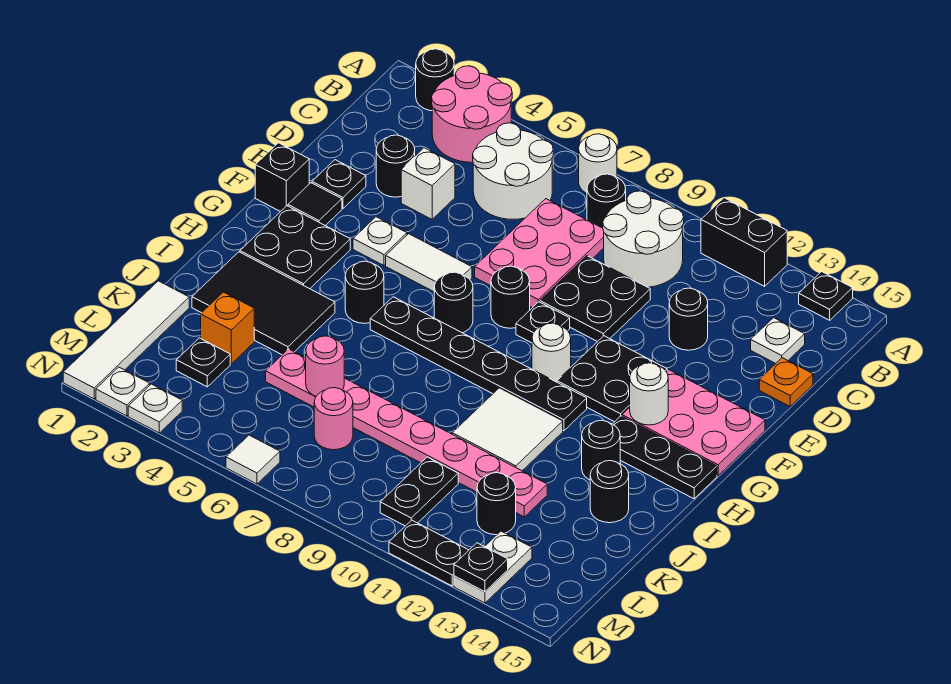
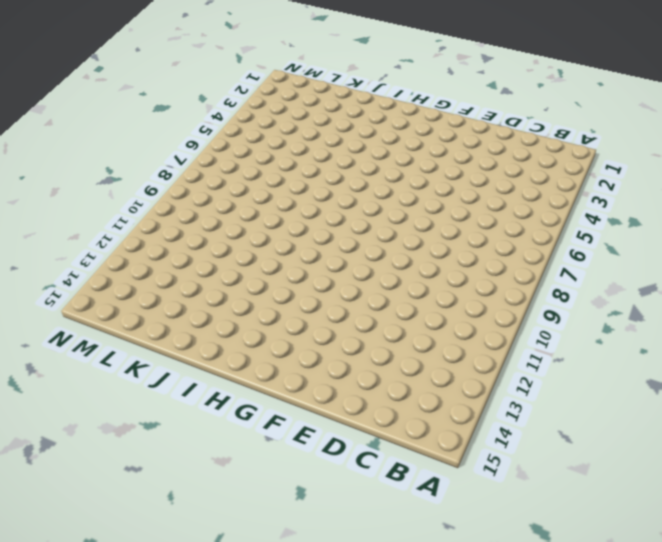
none -> black 1x1 round brick [416,49,454,111]
none -> pink 2x2 round brick [432,66,512,162]
none -> white 1x1 round brick [579,134,617,193]
none -> black 1x2 brick [701,198,787,286]

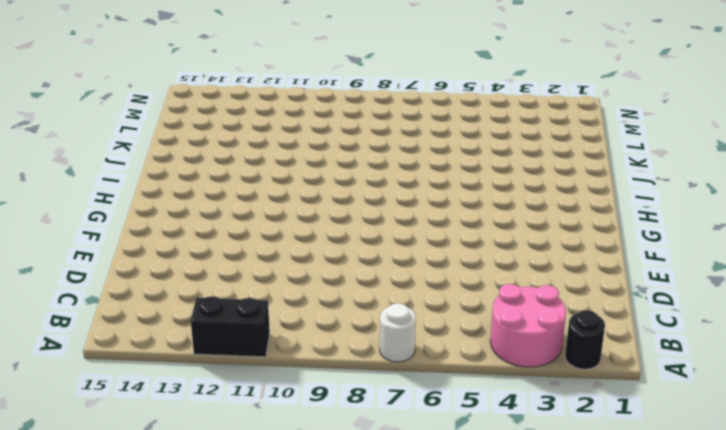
none -> black 1x1 plate [799,272,853,320]
none -> white 2x2 round brick [473,123,553,219]
none -> black 1x1 round brick [587,174,626,228]
none -> white 2x2 round brick [603,191,684,287]

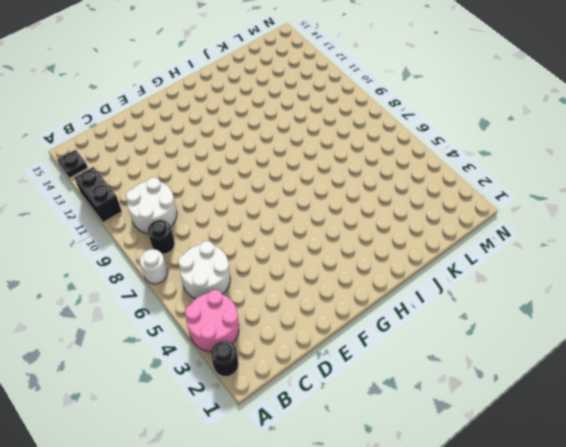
none -> pink 2x3 plate [475,199,604,308]
none -> white 1x1 plate [751,318,805,363]
none -> black 1x1 round brick [376,135,415,197]
none -> white 1x1 brick [401,148,455,219]

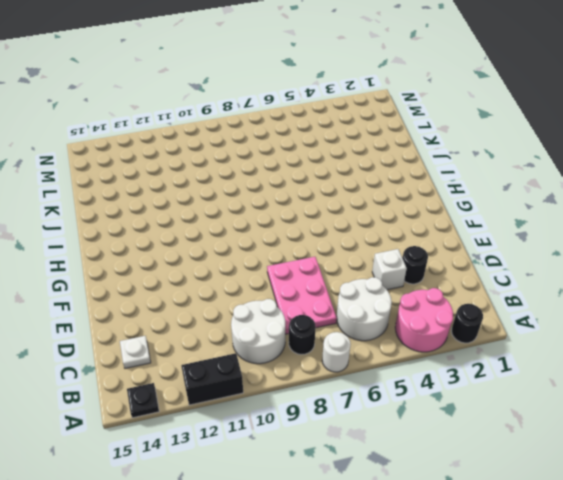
none -> black 2x2 plate [540,256,650,342]
none -> black 1x1 round brick [669,288,708,350]
none -> orange 1x1 plate [759,358,813,406]
none -> black 1x1 plate [312,160,366,208]

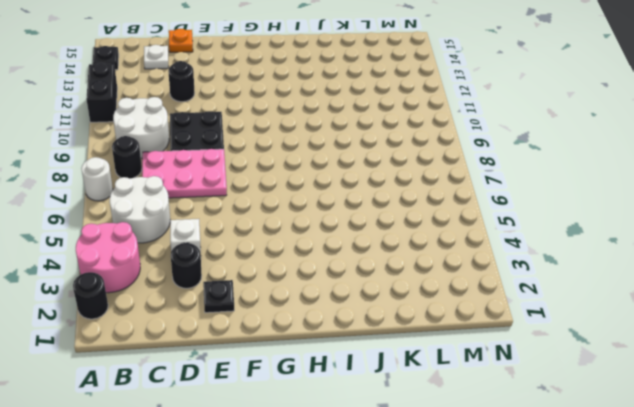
none -> black 1x1 brick [255,143,309,212]
none -> black 1x1 tile [288,183,342,226]
none -> white 1x1 plate [353,217,407,265]
none -> white 1x2 tile [386,234,472,292]

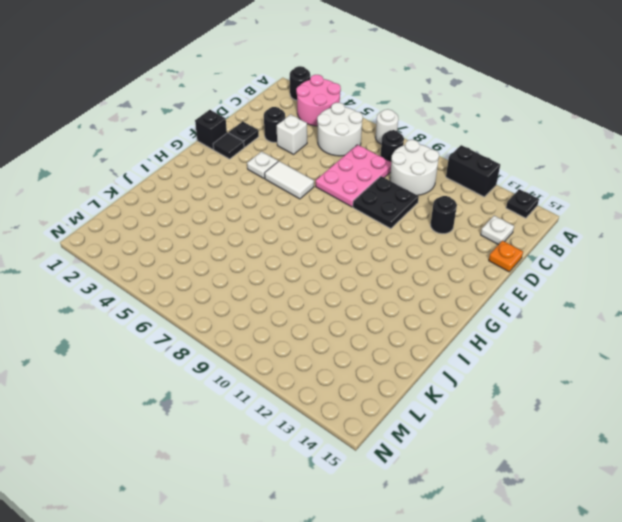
none -> black 1x1 round brick [491,266,530,328]
none -> black 1x1 plate [516,302,570,343]
none -> black 2x2 plate [557,336,667,422]
none -> pink 2x3 plate [622,370,765,476]

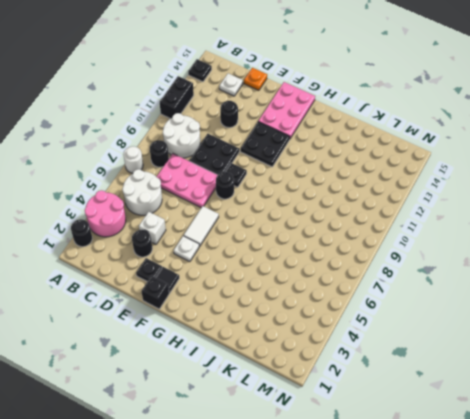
none -> black 2x2 plate [240,206,350,289]
none -> black 1x1 round brick [434,272,473,333]
none -> white 1x1 round brick [532,323,571,382]
none -> black 1x1 round brick [345,261,384,323]

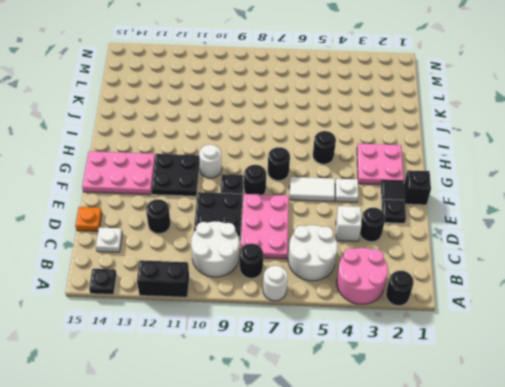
pink 2x2 plate [357,143,404,185] -> black 2x2 plate [240,206,350,289]
none -> black 1x6 plate [370,297,587,431]
none -> black 1x3 plate [613,416,717,499]
none -> black 2x3 tile [192,252,335,355]
none -> white 2x2 tile [452,388,563,471]

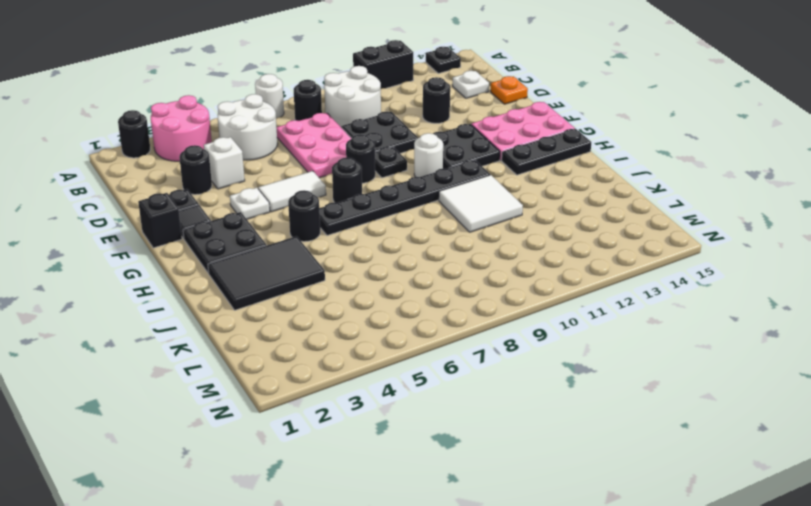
none -> black 1x1 round brick [582,420,620,480]
none -> black 1x1 round brick [590,461,629,523]
none -> white 1x4 tile [63,281,189,399]
none -> orange 1x1 brick [201,292,254,364]

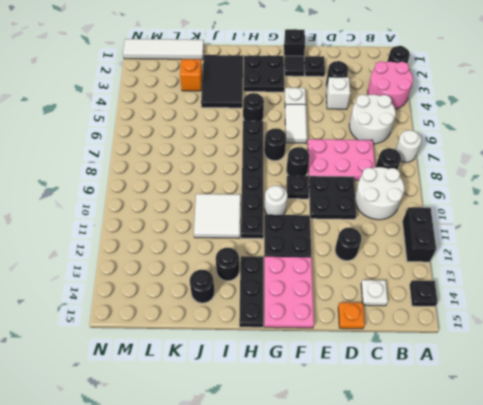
none -> pink 1x8 plate [266,349,547,517]
none -> black 1x1 plate [176,338,230,387]
none -> pink 1x1 round brick [314,388,353,450]
none -> black 1x2 plate [380,457,458,526]

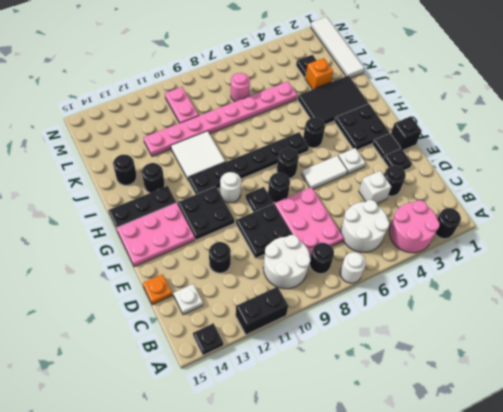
pink 1x2 plate [165,87,199,123] -> black 1x2 plate [380,457,458,526]
none -> black 1x1 round brick [477,473,516,535]
none -> white 1x2 plate [454,531,532,603]
none -> white 1x1 plate [96,367,150,416]
none -> white 1x1 plate [128,384,182,433]

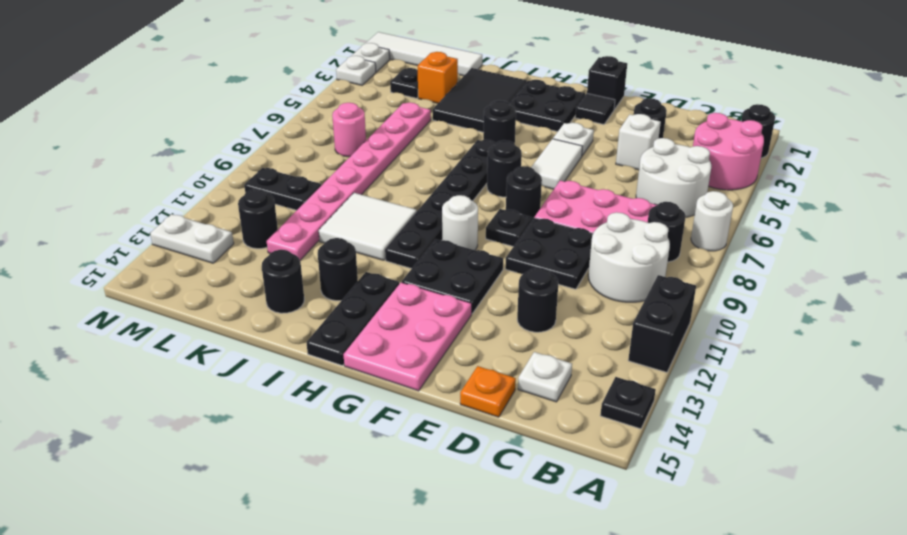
none -> black 1x1 plate [312,160,366,208]
none -> white 1x1 tile [226,435,280,484]
none -> black 1x2 plate [389,520,469,586]
none -> white 1x1 round brick [630,363,668,425]

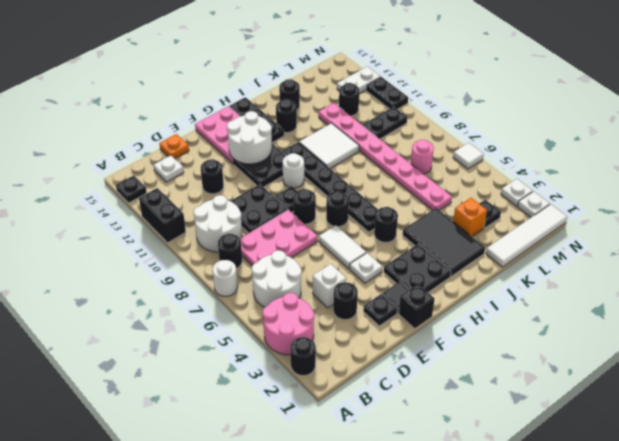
white 2x2 round brick [227,111,272,164] -> white 1x1 round brick [630,363,668,425]
none -> pink 1x1 round brick [306,336,344,396]
none -> black 1x1 plate [454,543,508,592]

